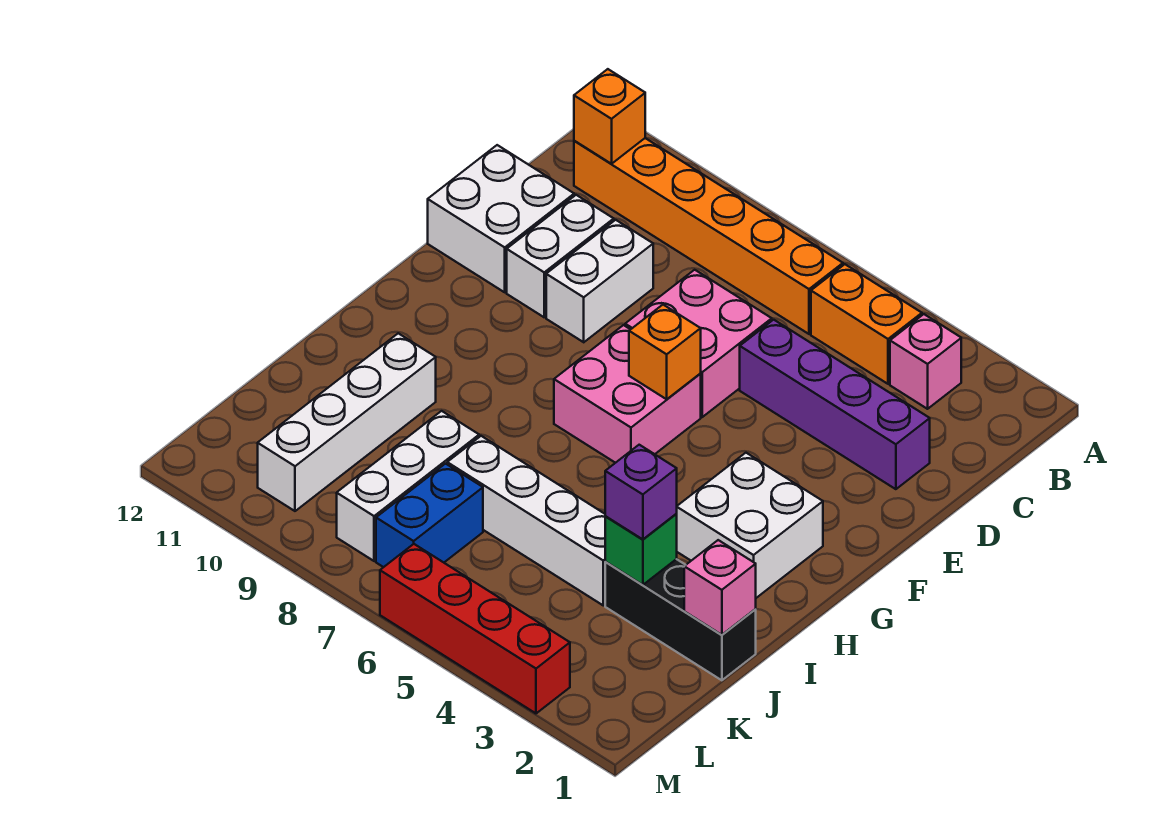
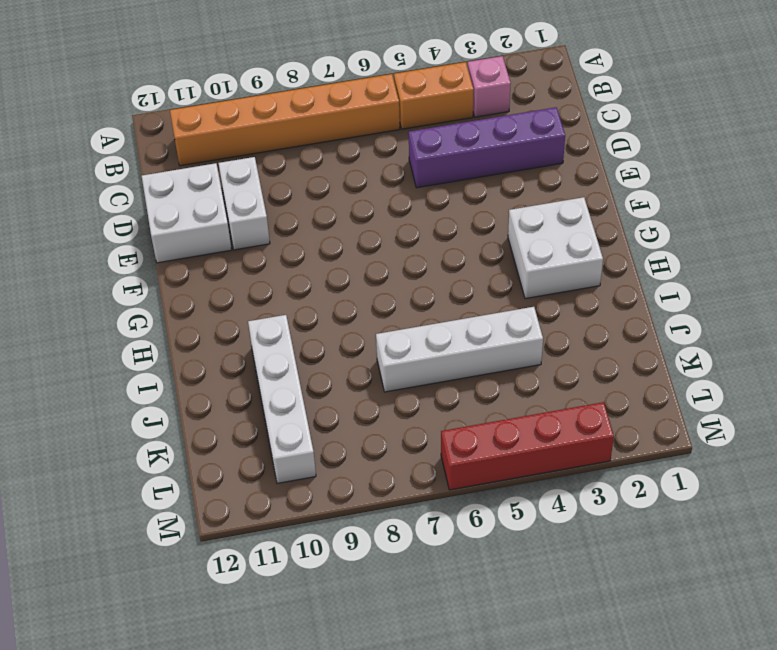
none -> pink 2x2 brick [625,270,772,417]
none -> white 1x2 brick [546,220,653,342]
none -> pink 2x2 brick [554,325,701,463]

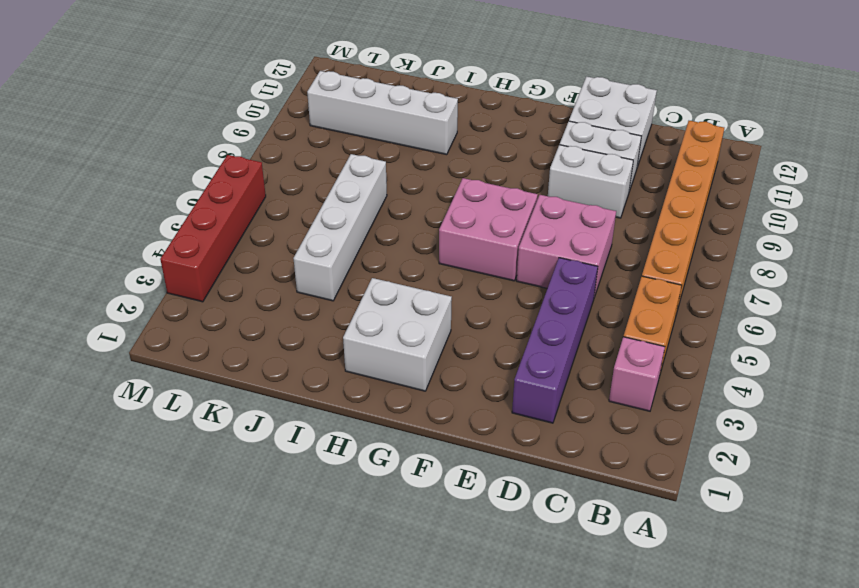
none -> black 1x3 brick [605,559,756,680]
none -> white 1x3 brick [337,411,479,561]
none -> blue 1x2 brick [376,464,483,567]

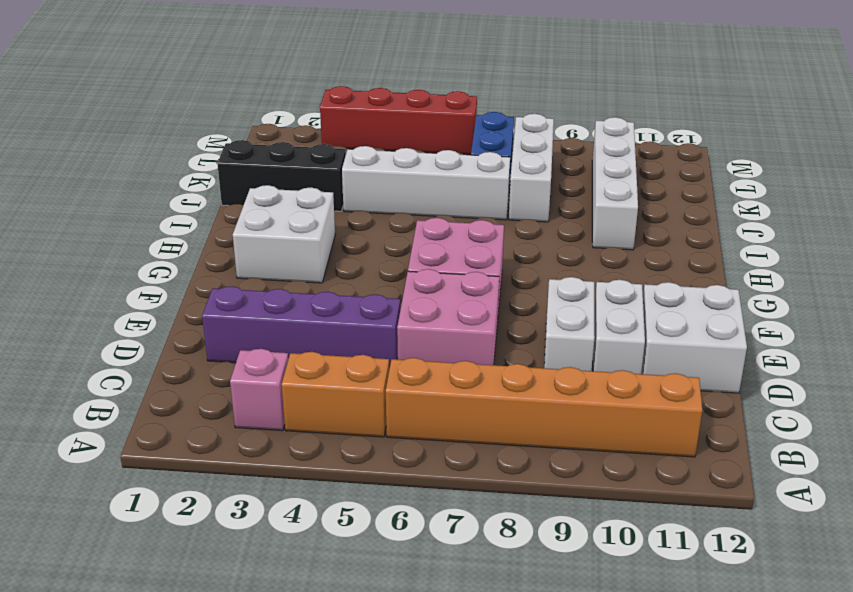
none -> orange 1x1 brick [574,69,645,164]
none -> orange 1x1 brick [629,305,701,399]
none -> pink 1x1 brick [684,540,756,635]

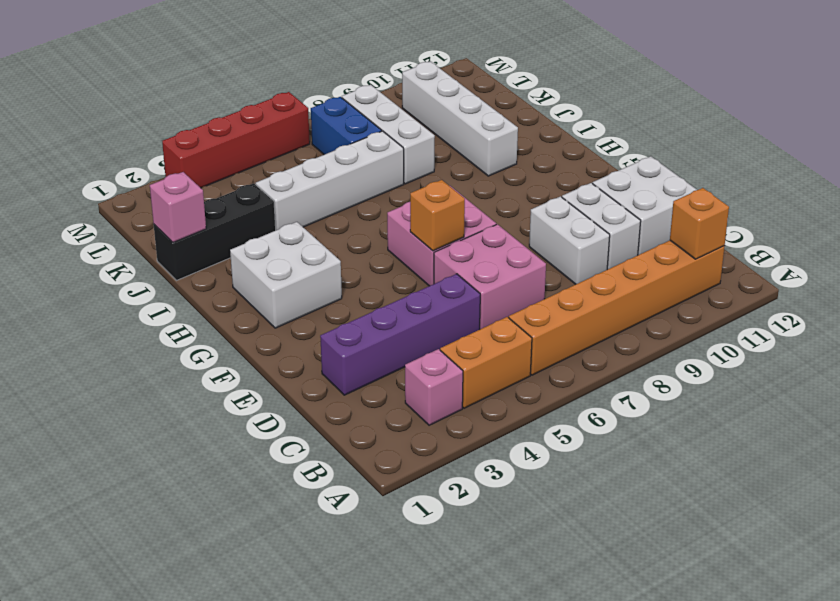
none -> green 1x1 brick [605,514,677,585]
none -> purple 1x1 brick [605,445,677,539]

